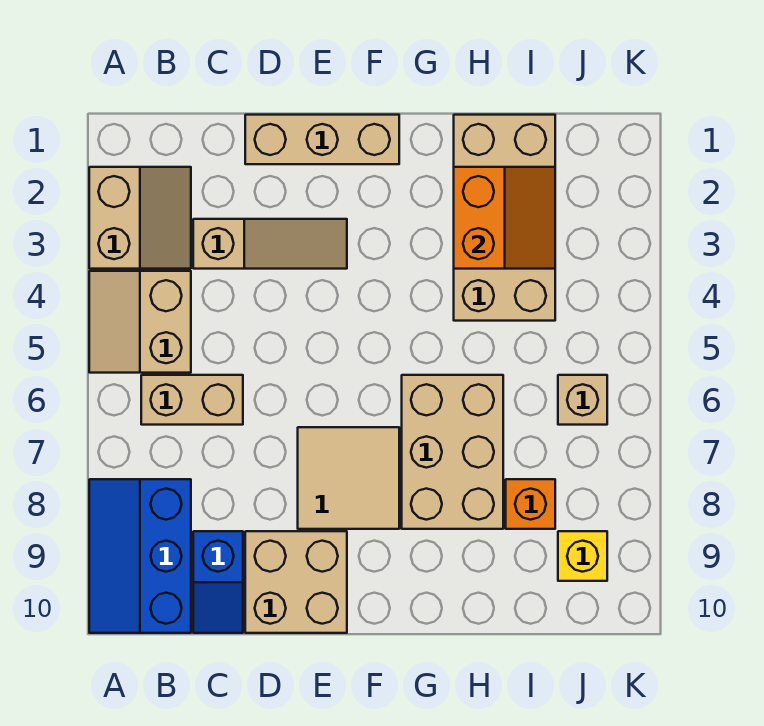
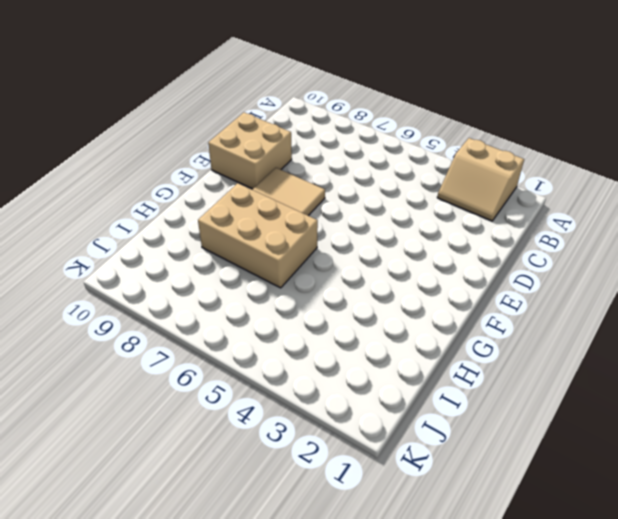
none -> tan 2x2 slope [89,271,191,373]
none -> blue 2x3 slope [89,479,191,633]
none -> tan 1x2 brick [141,375,243,425]

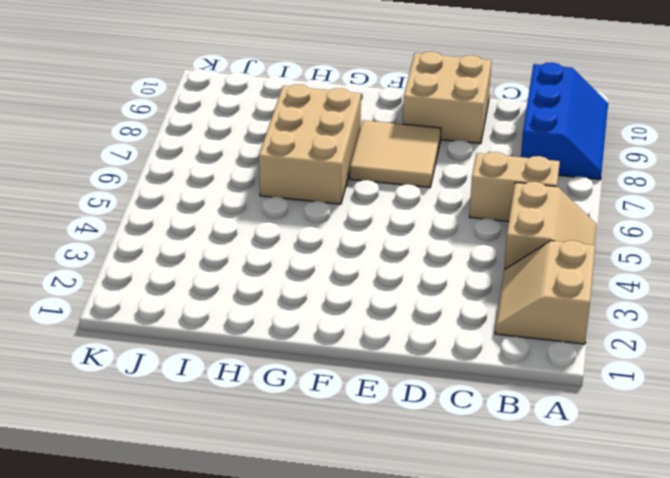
none -> tan 1x3 slope [193,219,347,269]
none -> blue 1x2 slope [193,531,243,633]
none -> tan 1x3 brick [245,115,399,164]

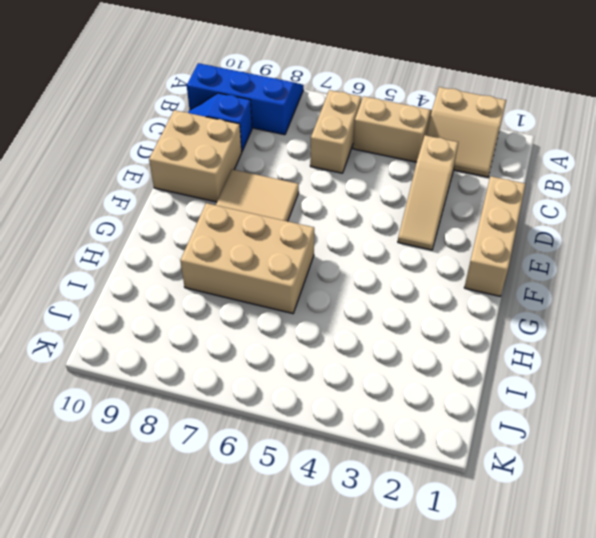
none -> tan 2x4 brick [454,115,555,321]
none -> orange 1x1 brick [506,479,555,529]
none -> tan 1x1 brick [558,375,607,425]

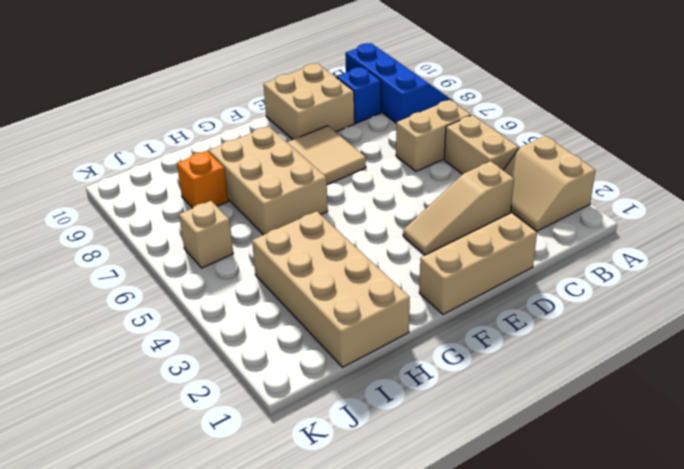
none -> yellow 1x1 brick [558,531,607,581]
none -> orange 2x2 slope [454,167,555,269]

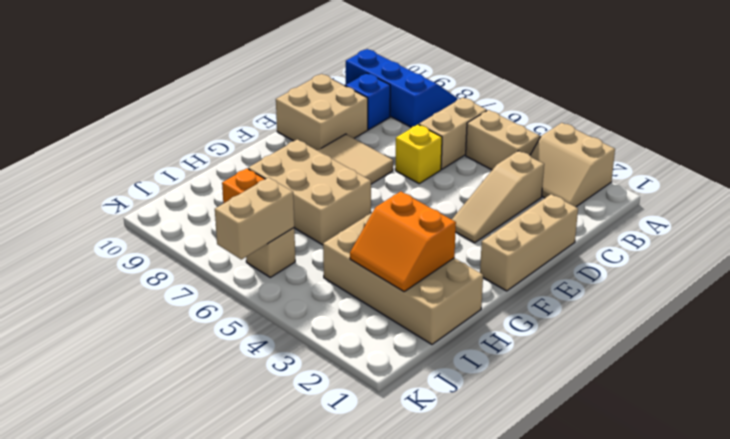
yellow 1x1 brick [395,125,442,184] -> yellow 1x1 brick moved to [558,531,607,581]
tan 1x2 brick [215,177,294,259] -> none

